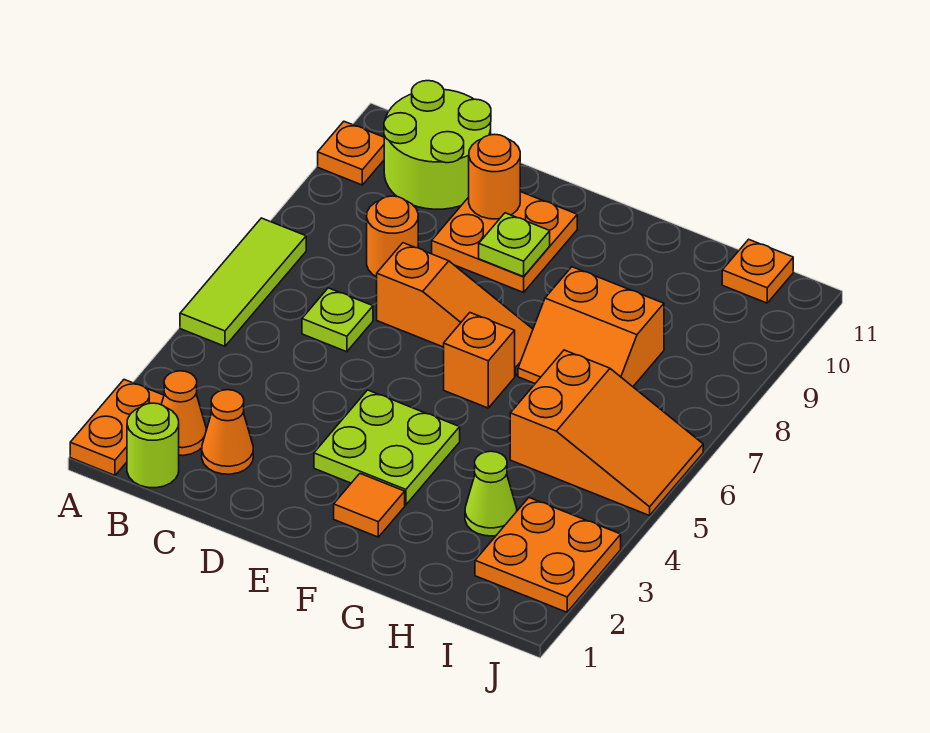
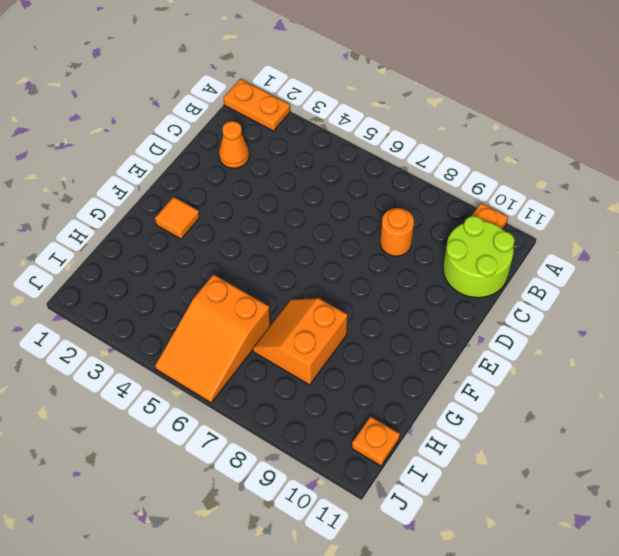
none -> lime 1x3 tile [180,218,306,346]
none -> lime 1x1 round brick [127,403,179,488]
none -> orange 1x1 cone [161,371,206,456]

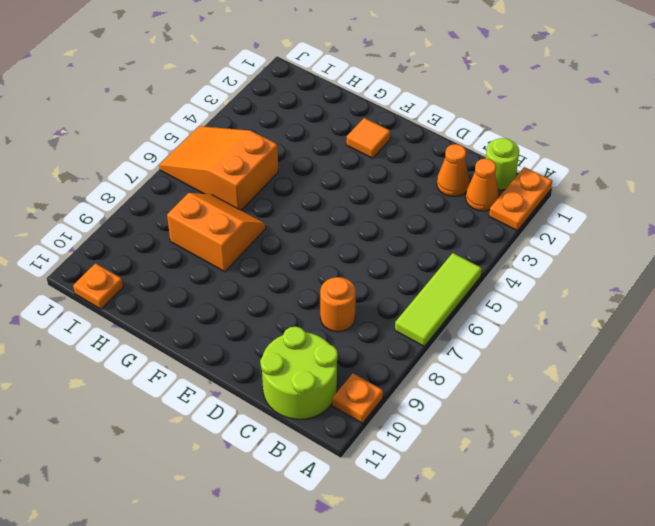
none -> lime 1x1 plate [302,288,373,352]
none -> orange 1x3 slope [377,243,533,376]
none -> orange 2x2 plate [432,192,577,292]

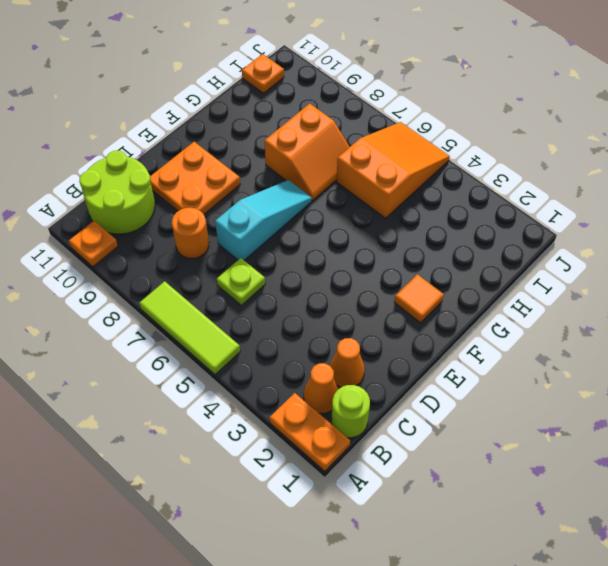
cyan 1x3 slope [215,180,312,260] -> orange 1x3 slope [377,243,533,376]
none -> lime 2x2 plate [314,390,460,505]
none -> orange 1x1 brick [444,313,515,408]
none -> lime 1x1 cone [465,451,517,536]

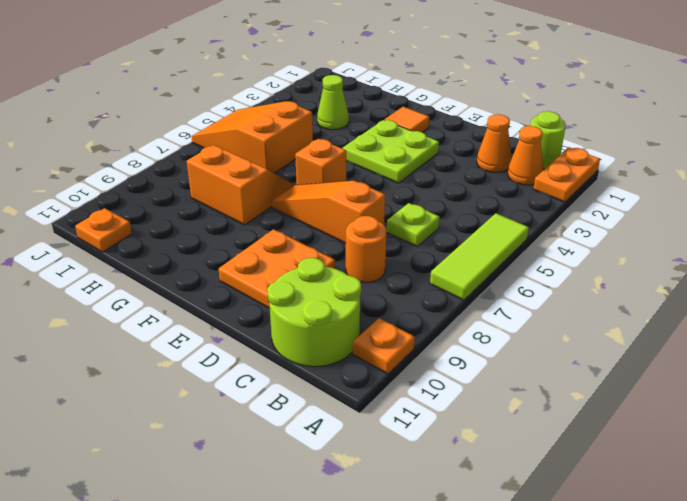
none -> orange 2x2 plate [475,498,621,612]
none -> orange 1x1 round brick [469,134,520,219]
none -> lime 1x1 plate [479,213,550,277]

